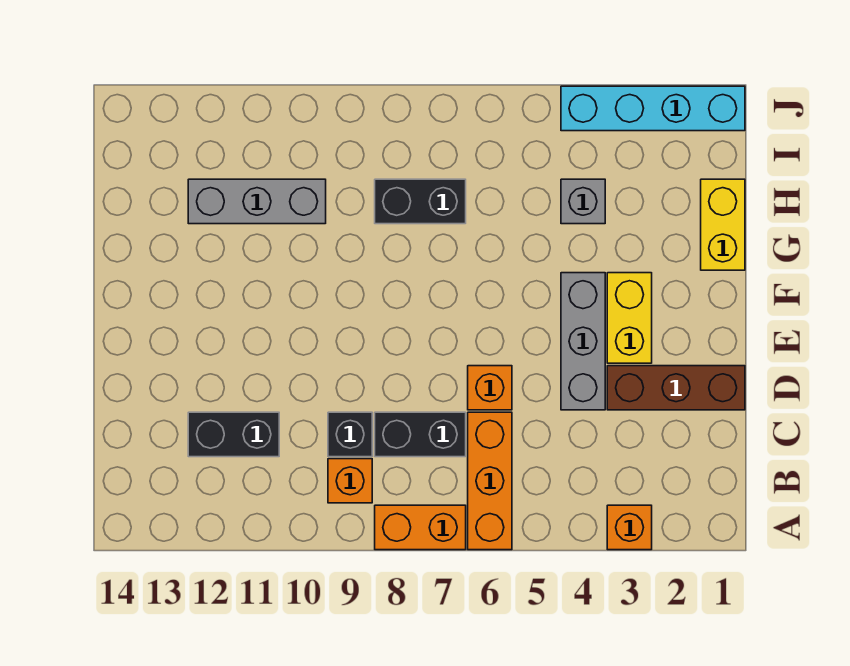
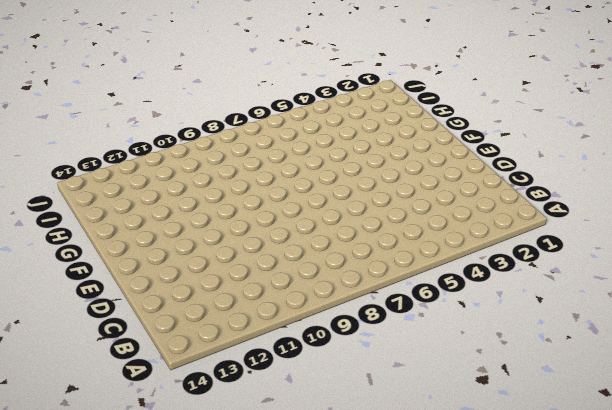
none -> orange 1x1 brick [607,505,652,550]
none -> orange 1x3 brick [468,412,512,550]
none -> orange 1x2 brick [375,505,466,550]

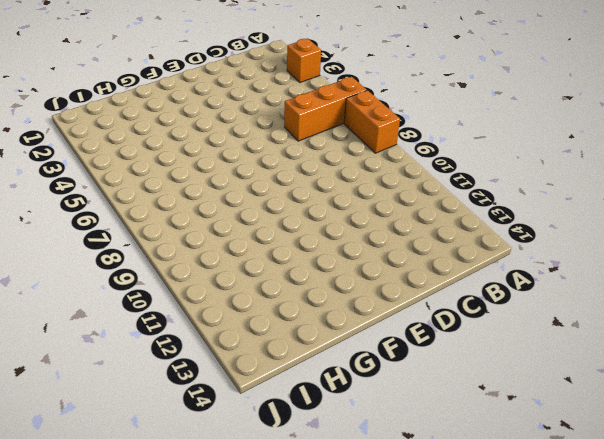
none -> orange 1x1 brick [328,459,372,503]
none -> black 1x2 brick [375,412,466,457]
none -> black 1x1 brick [328,412,372,457]

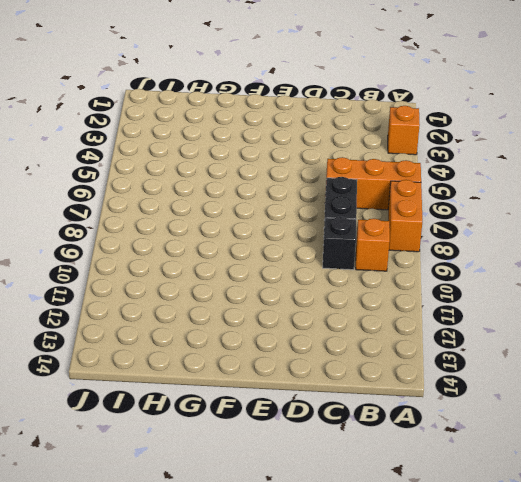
none -> black 1x2 brick [188,412,279,457]
none -> brown 1x3 brick [607,366,745,410]
none -> grey 1x3 brick [561,273,605,410]

